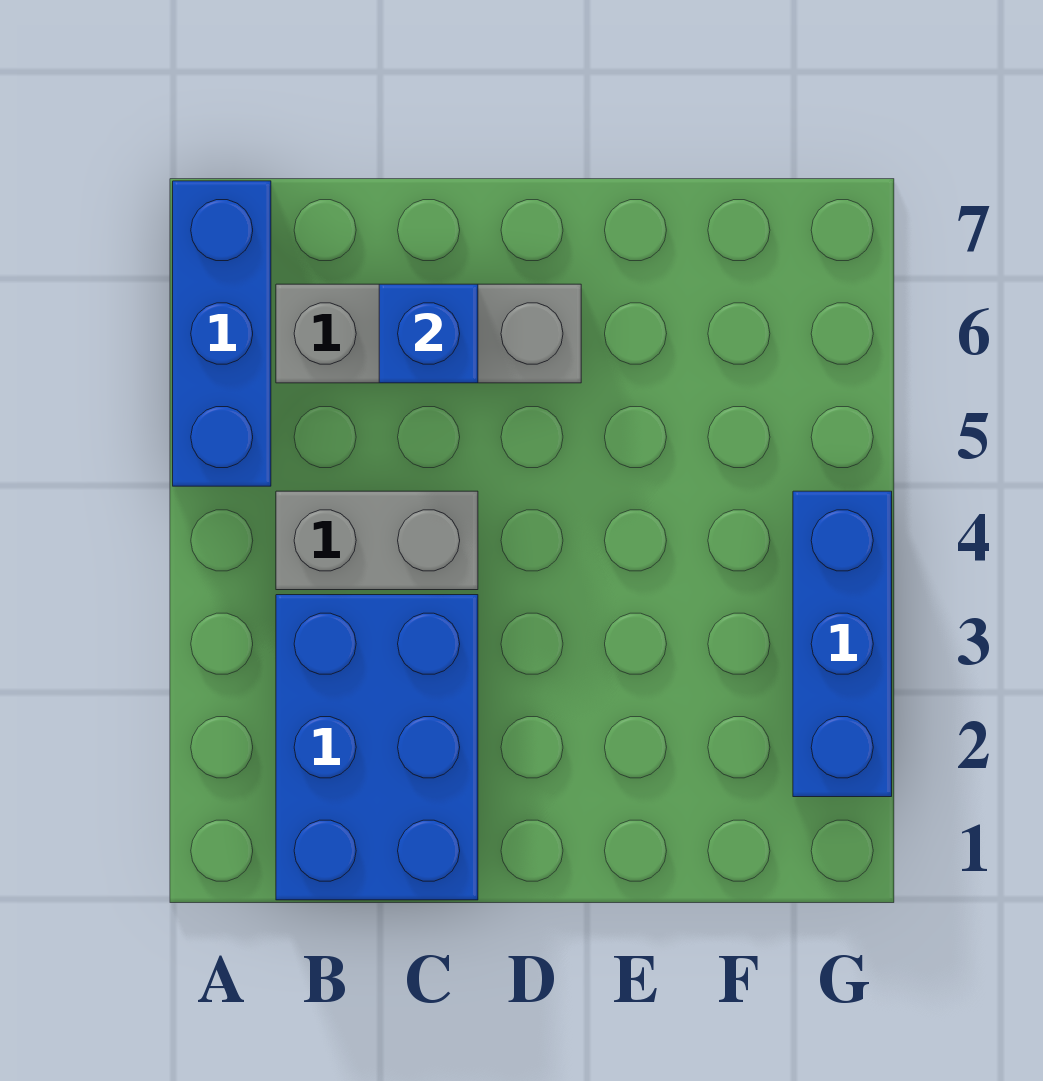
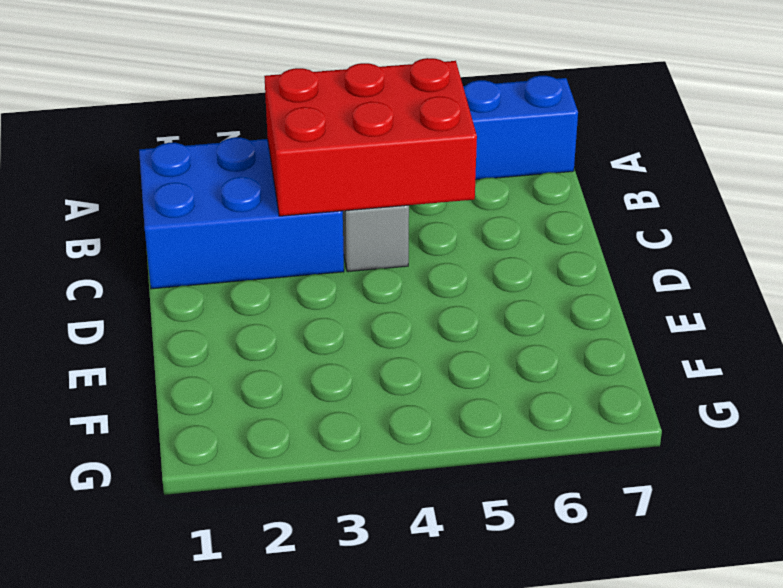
red 2x3 brick [264,58,477,216] -> none
none -> grey 1x3 brick [276,284,581,383]
none -> blue 1x3 brick [793,491,892,797]

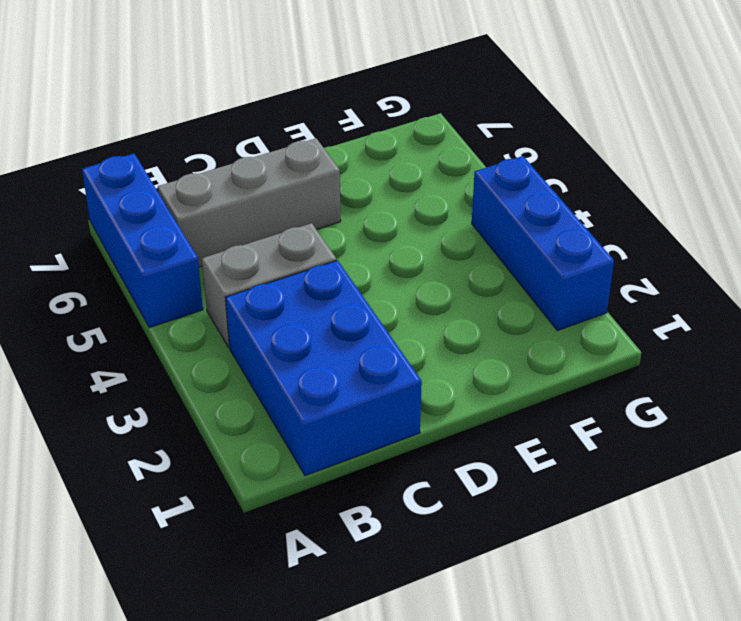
none -> blue 1x1 brick [379,284,478,383]

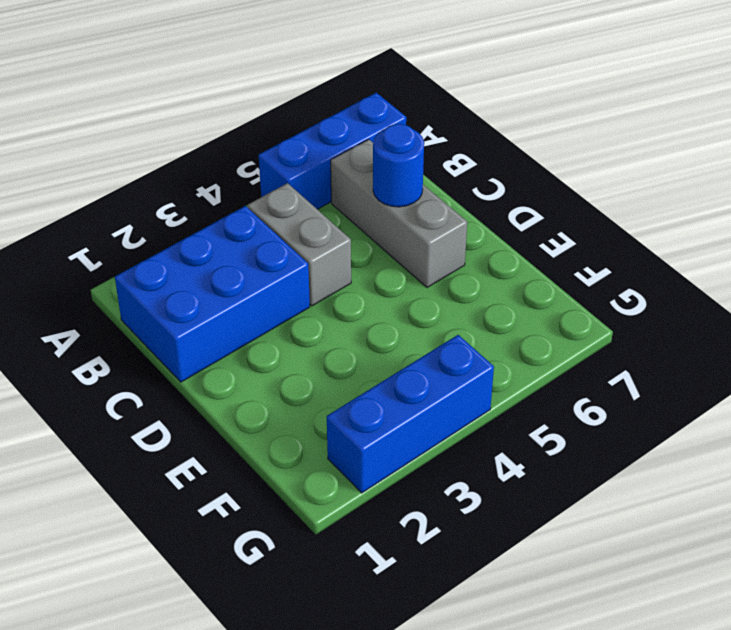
blue 1x1 round brick [373,124,424,207] -> blue 1x1 brick [379,284,478,383]

